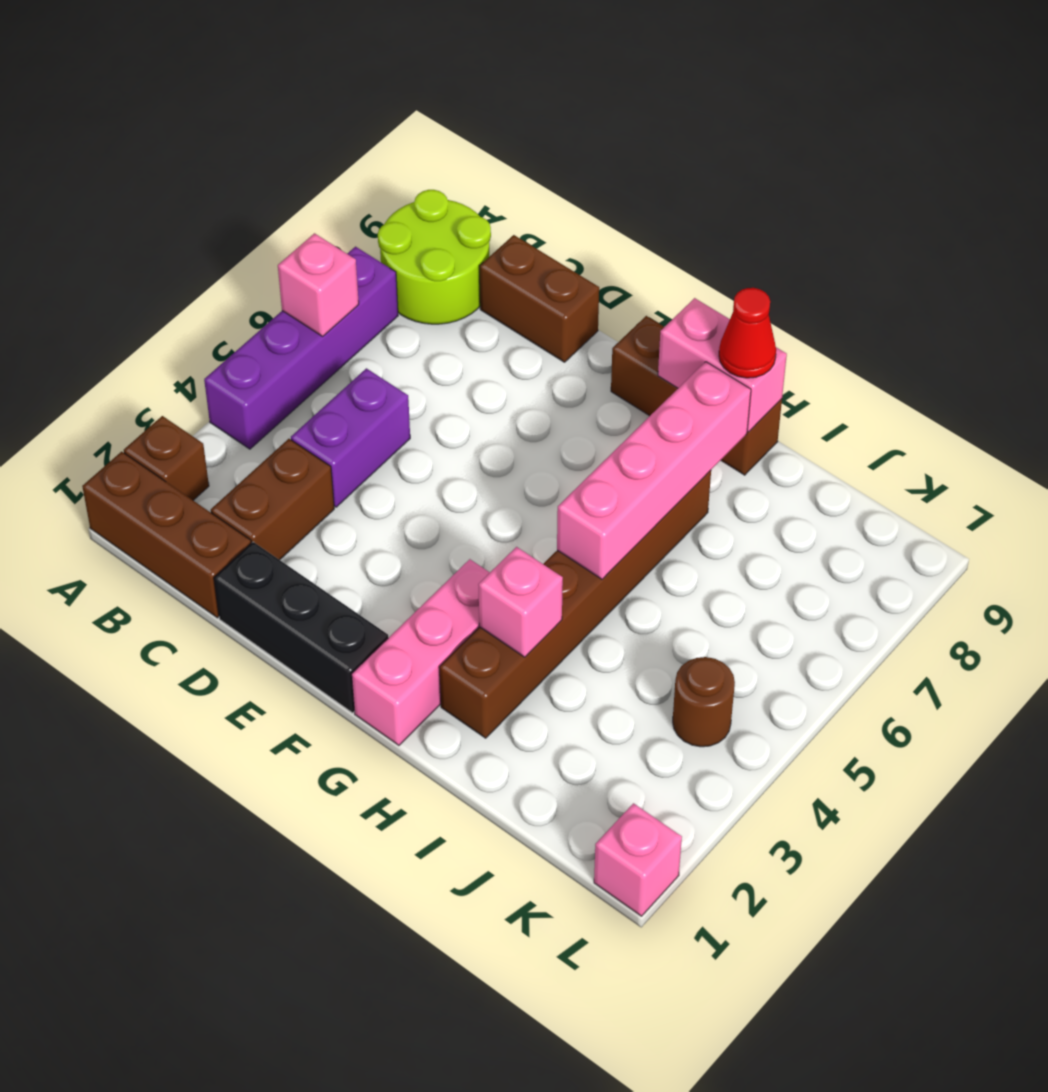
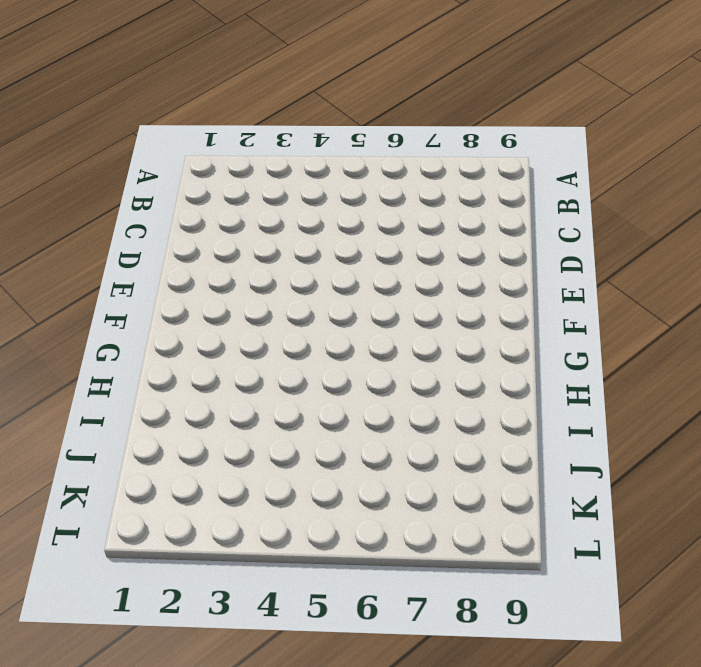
none -> brown 1x3 brick [82,452,251,618]
none -> brown 1x1 brick [124,416,209,500]
none -> purple 1x4 brick [204,247,398,449]

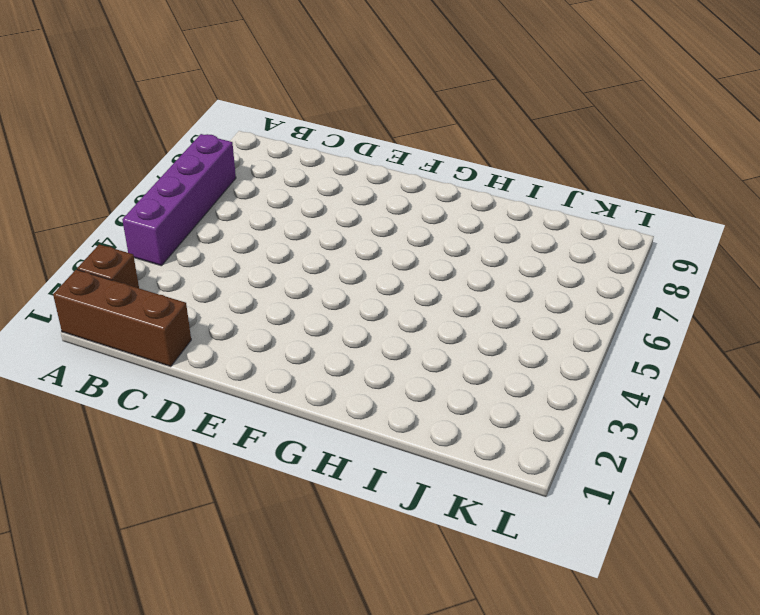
none -> lime 2x2 round brick [378,190,491,324]
none -> brown 1x2 brick [211,439,334,560]
none -> purple 1x2 brick [291,368,410,507]

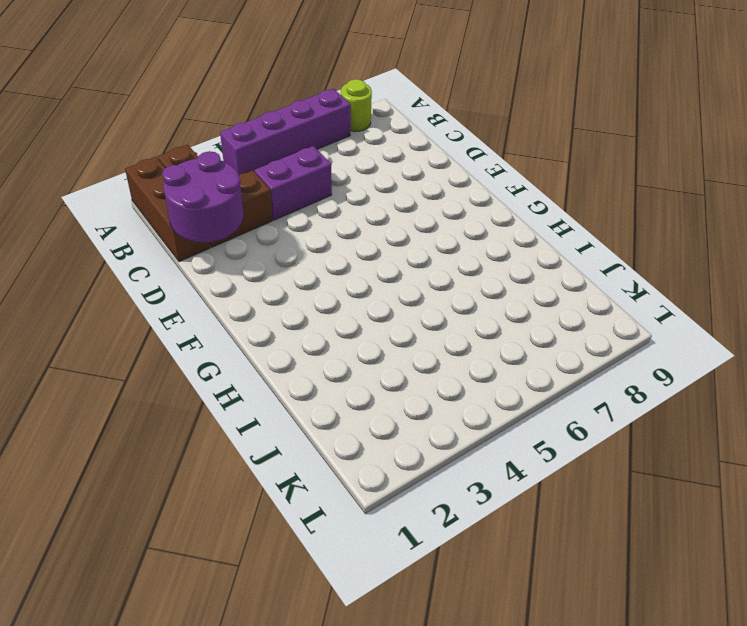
lime 1x1 round brick [341,79,372,131] -> lime 2x2 round brick [378,190,491,324]
purple 2x2 round brick [162,151,243,242] -> none
none -> brown 1x2 brick [480,235,599,362]
none -> black 1x3 brick [214,542,388,713]
none -> brown 1x3 brick [611,316,782,475]

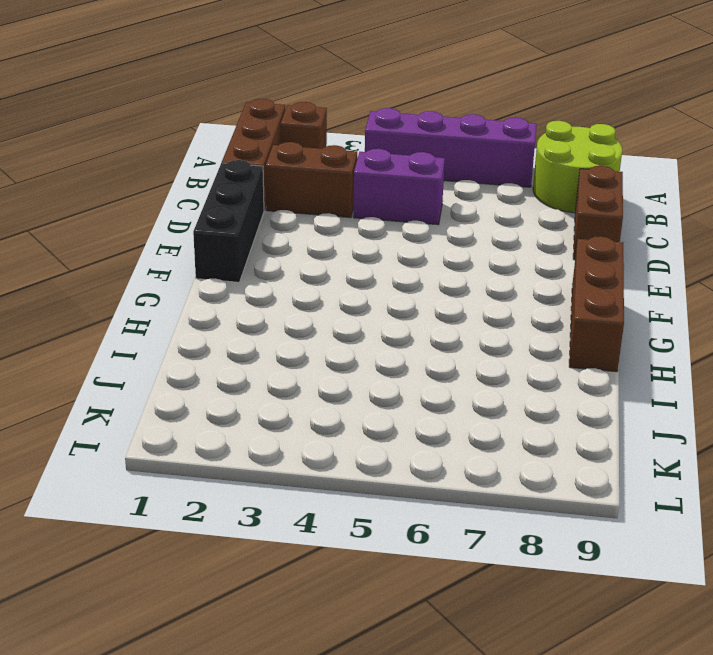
none -> pink 1x3 brick [352,559,490,745]
none -> brown 1x6 brick [440,470,711,738]
none -> brown 1x1 round brick [673,657,735,747]

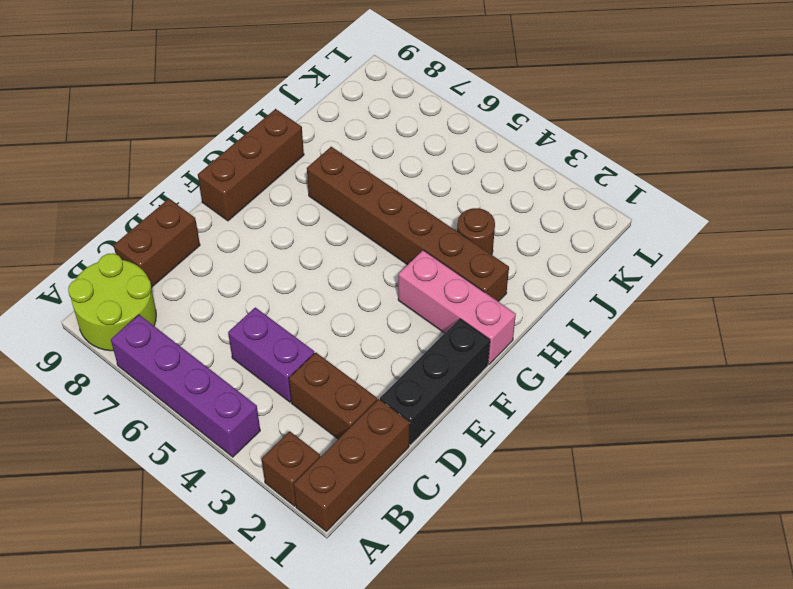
brown 1x1 round brick [457,208,495,255] -> brown 1x1 round brick moved to [673,657,735,747]
none -> pink 1x1 brick [594,803,682,916]
none -> pink 1x1 brick [278,233,359,336]
none -> pink 1x2 brick [658,298,787,432]

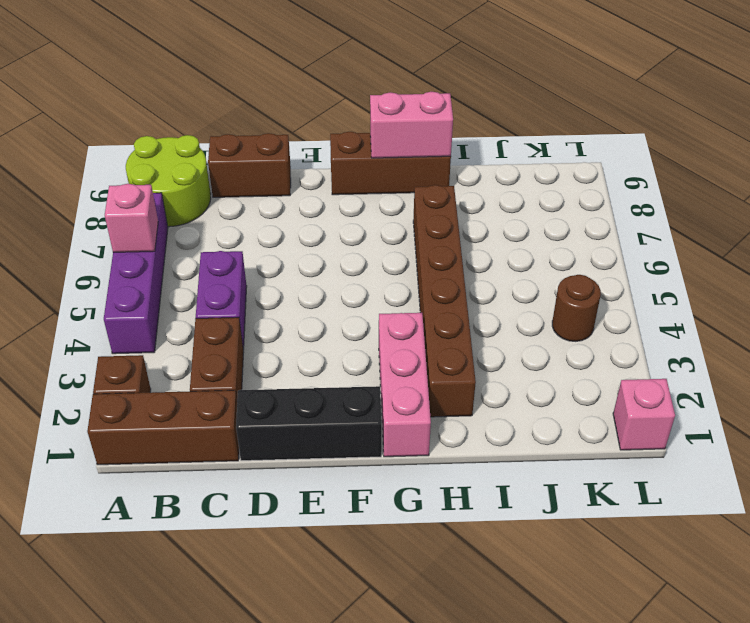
none -> pink 1x1 brick [478,547,563,657]
none -> pink 1x4 brick [557,362,751,579]
none -> red 1x1 cone [719,288,776,378]

